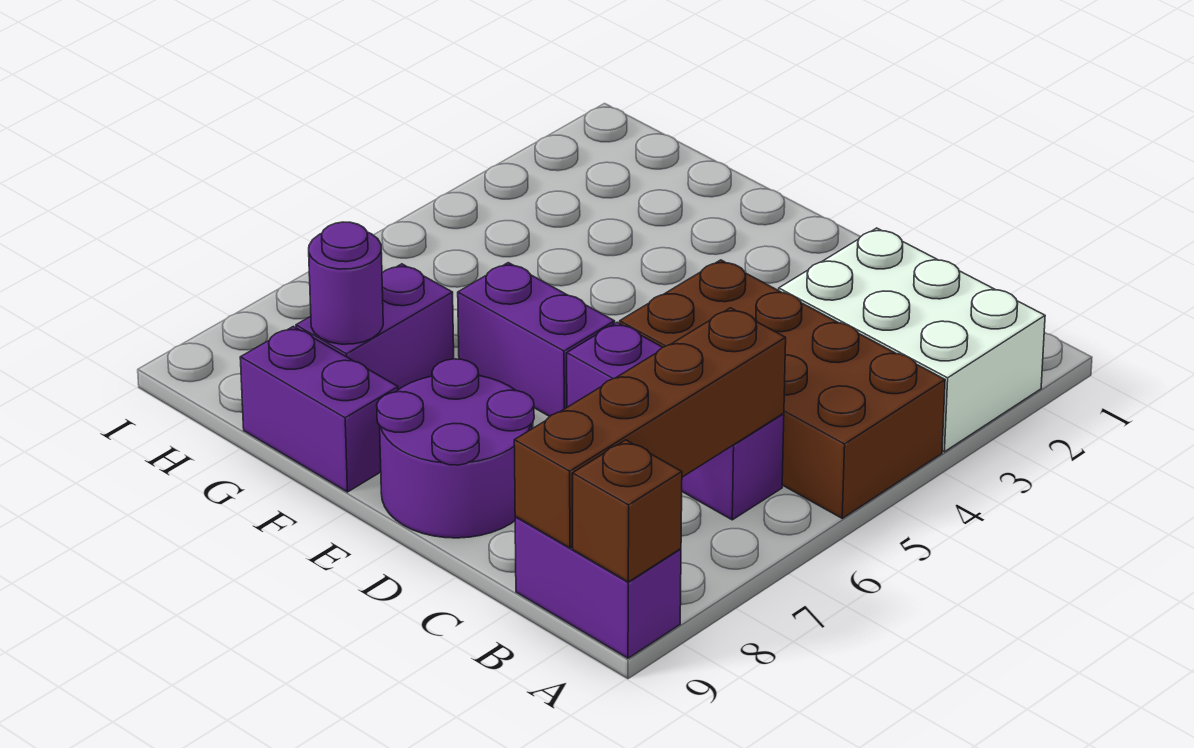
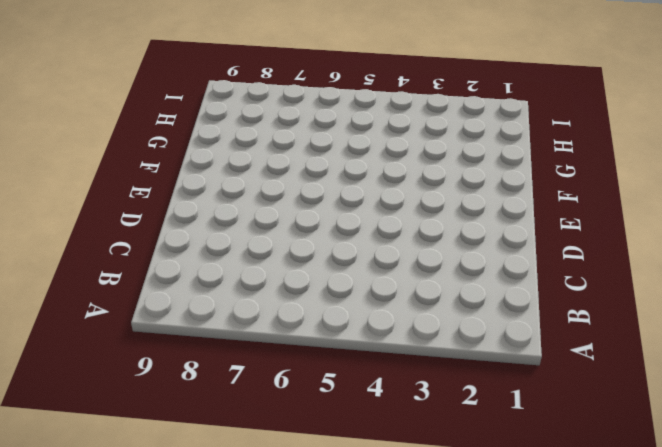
none -> white 2x3 brick [779,228,1045,452]
none -> brown 2x4 brick [620,260,945,518]

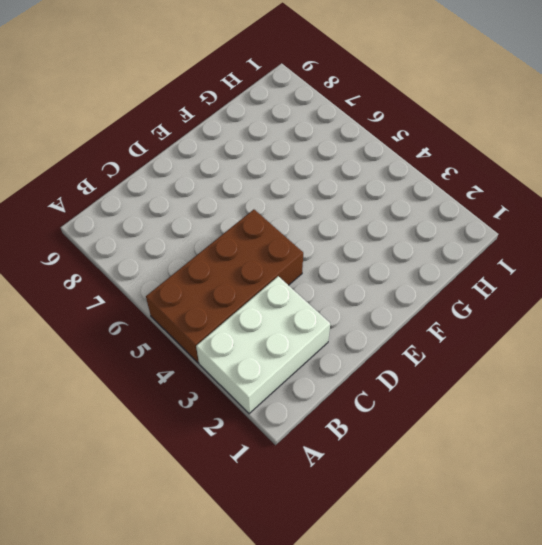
none -> purple 1x2 brick [515,517,681,658]
none -> purple 1x3 brick [567,322,784,520]

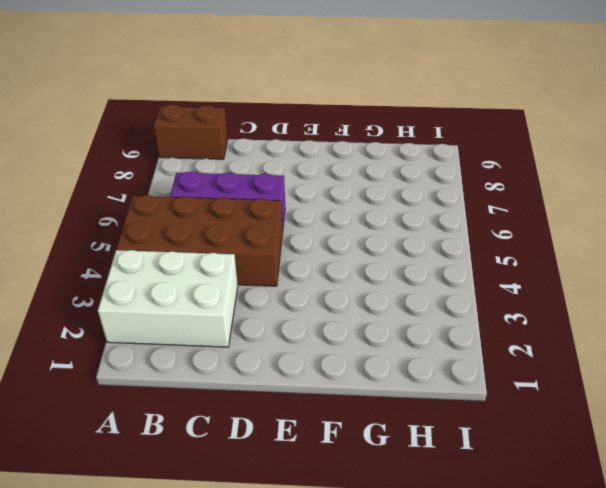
brown 1x2 brick [154,104,228,159] -> purple 1x2 brick [515,517,681,658]
none -> purple 2x2 round brick [377,359,534,538]
none -> purple 1x2 brick [458,263,615,416]

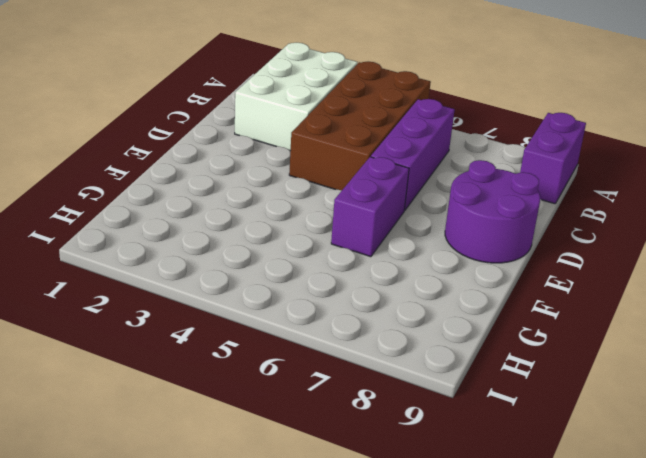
none -> purple 1x2 brick [240,326,398,492]
none -> purple 1x2 brick [296,264,454,390]

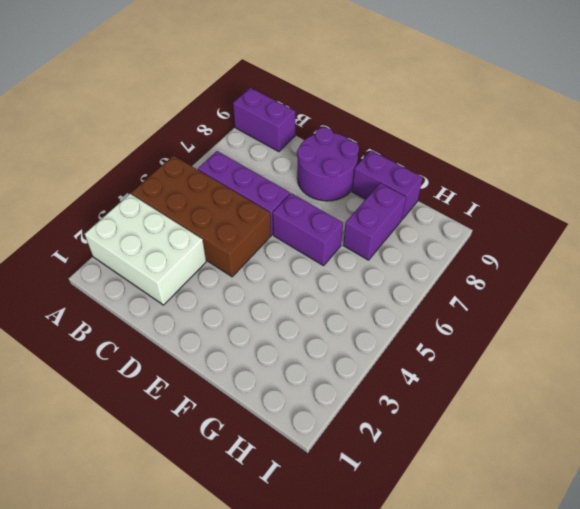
none -> brown 1x1 brick [573,440,682,582]
none -> brown 1x4 brick [514,308,786,548]

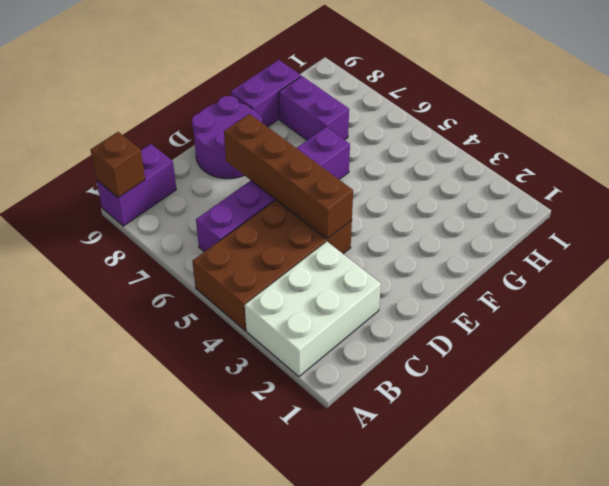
brown 1x4 brick [224,114,353,239] -> brown 1x4 brick moved to [514,308,786,548]
none -> purple 1x1 round brick [309,222,383,344]

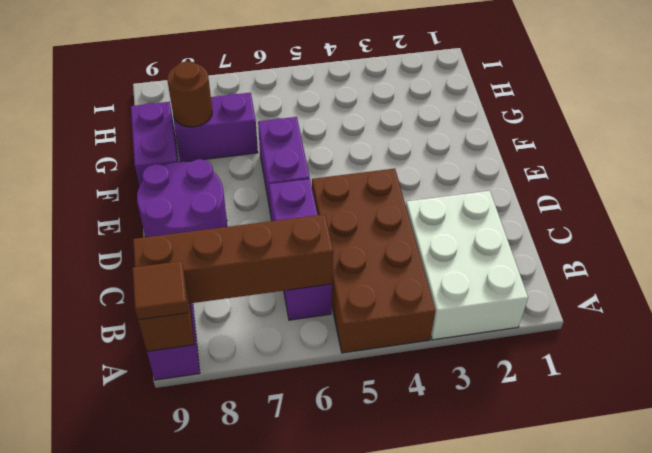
brown 1x1 tile [133,261,188,320] -> none
brown 1x1 round brick [167,61,212,127] -> purple 1x1 round brick [309,222,383,344]

